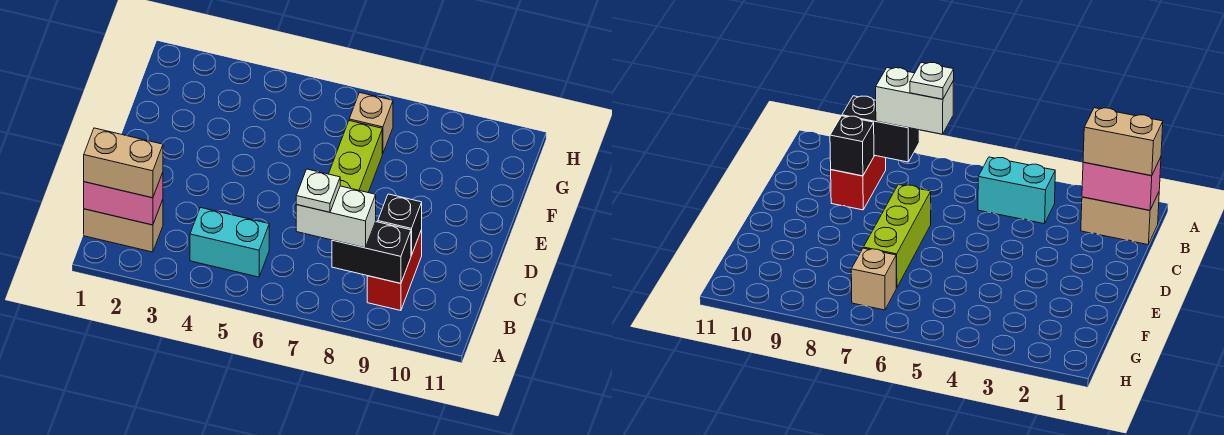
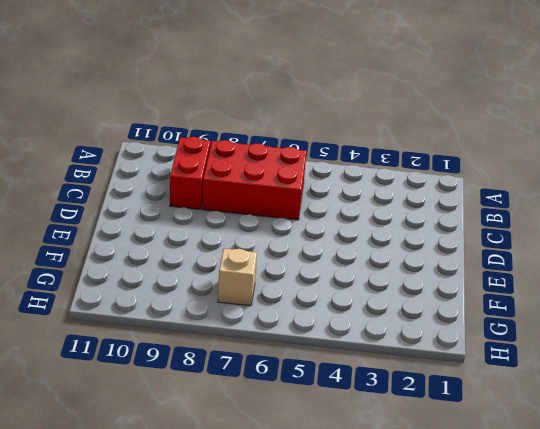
red 2x3 brick [202,140,306,220] -> none
none -> tan 1x2 brick [84,200,163,252]
none -> cyan 1x2 brick [190,207,269,277]

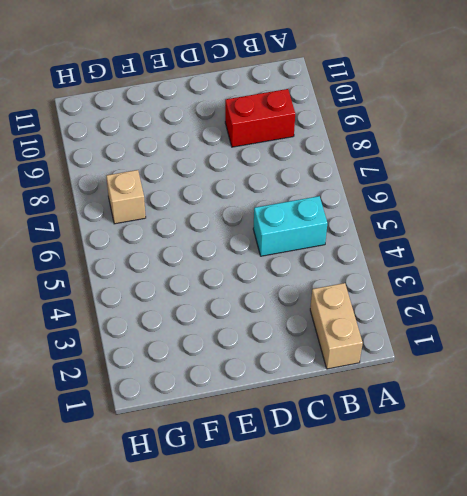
cyan 1x2 brick [253,196,327,256] -> cyan 1x2 brick turned to [190,207,269,277]
none -> lime 1x3 brick [329,121,382,192]
none -> pink 1x2 brick [84,173,163,225]

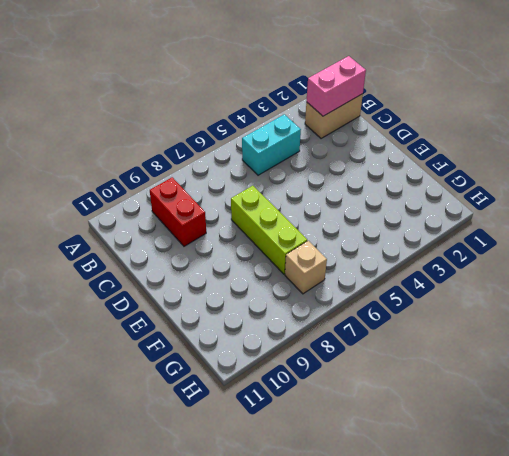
none -> black 1x2 brick [332,222,411,283]
none -> black 1x1 brick [378,194,422,255]

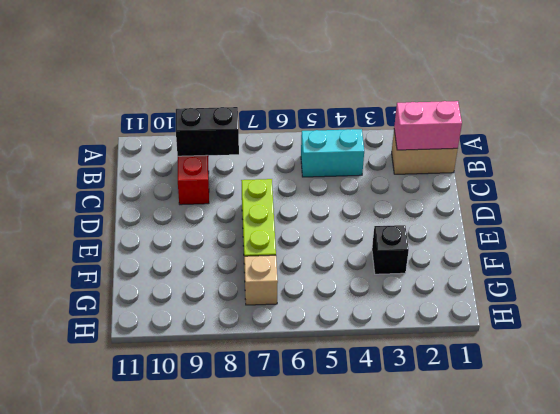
black 1x1 brick [372,225,409,274] -> black 1x1 brick moved to [378,194,422,255]
none -> tan 1x2 brick [84,128,163,198]
none -> white 1x2 brick [296,186,376,248]

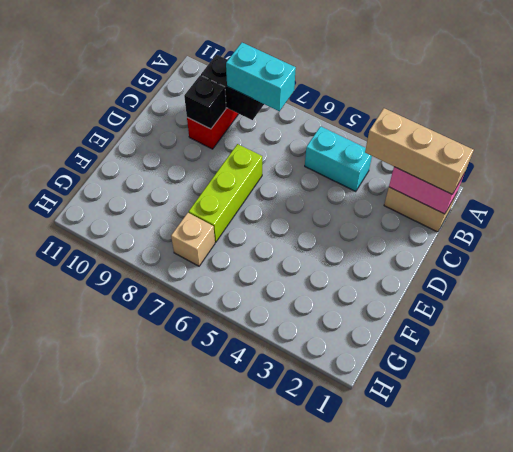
tan 1x3 brick [365,108,474,194] -> tan 1x2 brick [84,128,163,198]
cyan 1x2 brick [226,43,296,111] -> white 1x2 brick [296,186,376,248]
none -> white 1x1 plate [296,169,340,212]

